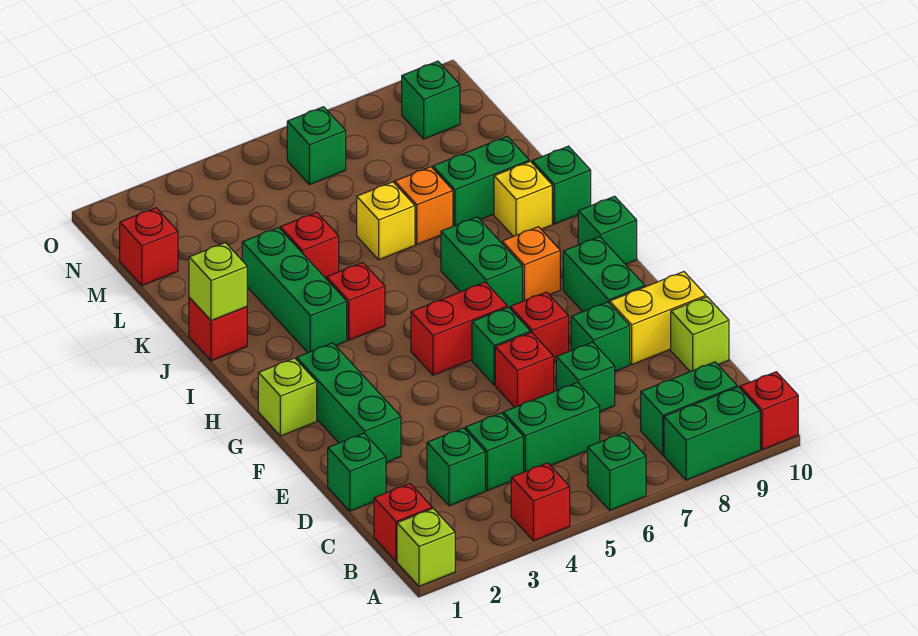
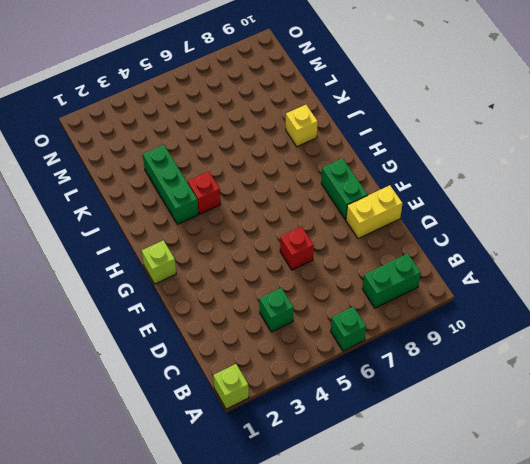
none -> red 1x1 brick [511,463,570,541]
none -> green 1x2 brick [664,387,760,480]
none -> red 1x1 brick [740,372,798,450]
none -> red 1x1 brick [374,484,432,561]

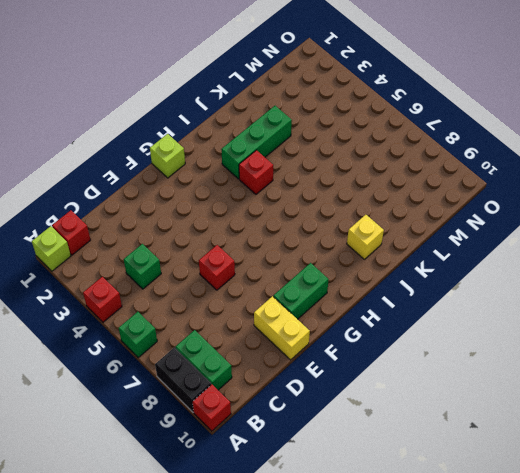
black 1x2 brick [155,348,211,412] -> green 1x2 brick [664,387,760,480]
none -> green 1x1 brick [427,428,485,506]
none -> green 1x2 brick [503,382,600,472]
none -> green 1x1 brick [328,433,386,511]
none -> green 1x1 brick [556,342,615,411]

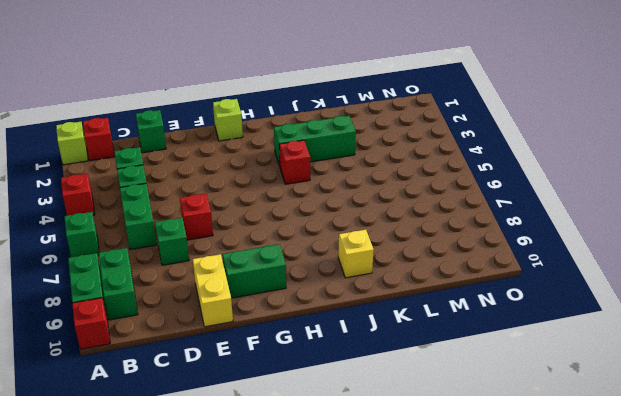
none -> lime 1x1 brick [671,297,729,372]
none -> green 1x3 brick [297,343,401,462]
none -> green 1x1 brick [571,302,630,371]
none -> green 1x1 brick [472,307,530,385]

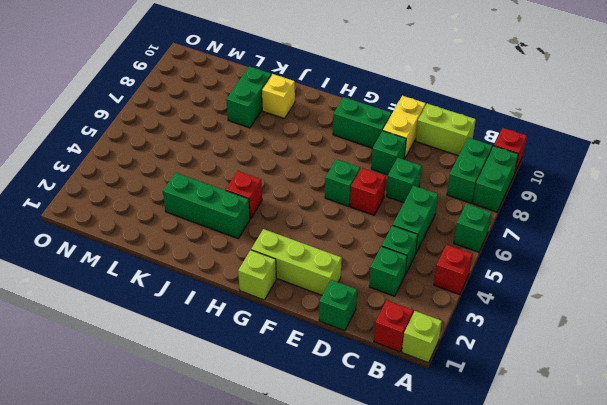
lime 1x2 brick [416,104,476,156] -> lime 1x1 brick [671,297,729,372]
lime 1x3 brick [251,229,342,295] -> green 1x3 brick [297,343,401,462]
none -> red 1x1 brick [510,292,569,361]
none -> red 1x2 brick [411,282,507,375]
none -> green 1x2 brick [441,217,522,308]
none -> orange 1x1 brick [502,227,560,301]

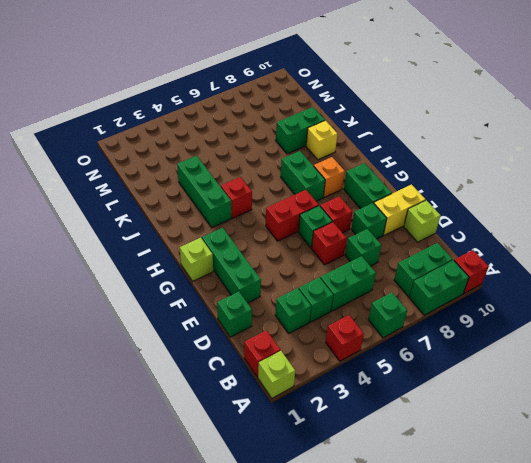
none -> green 1x1 brick [578,196,637,264]
none -> red 1x1 brick [189,298,247,361]
none -> green 1x1 brick [532,146,591,224]
none -> red 1x1 brick [280,212,339,279]

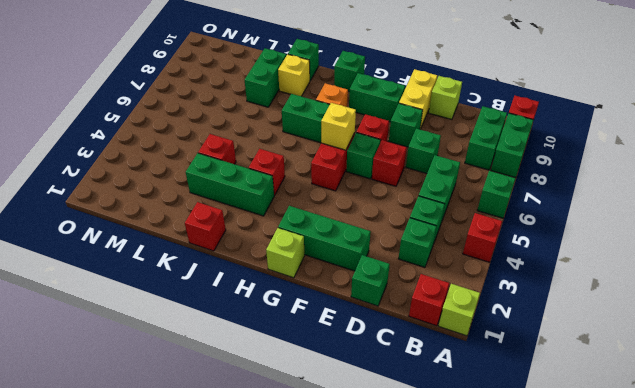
yellow 1x1 brick [321,103,356,150] -> yellow 1x1 brick moved to [357,182,415,260]
none -> orange 1x1 brick [395,167,453,245]
none -> red 1x1 brick [120,208,178,286]
none -> green 1x1 brick [287,107,346,185]
none -> green 1x1 brick [401,61,460,139]

